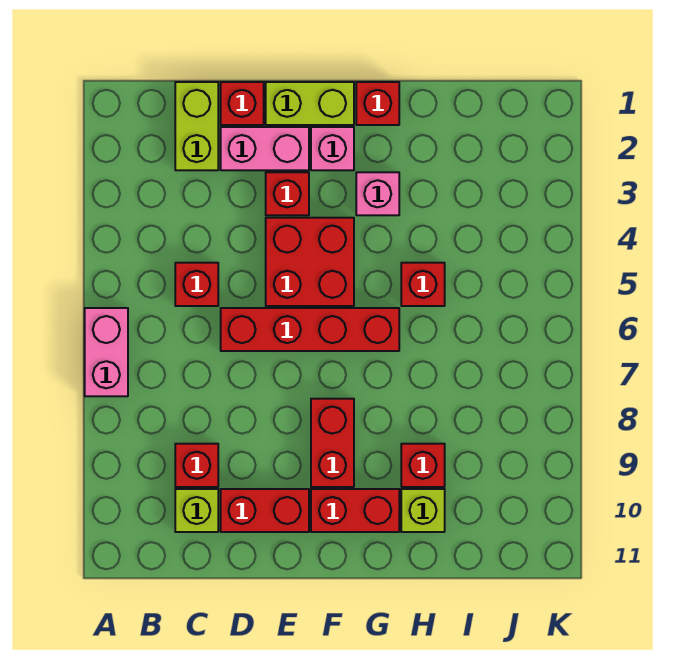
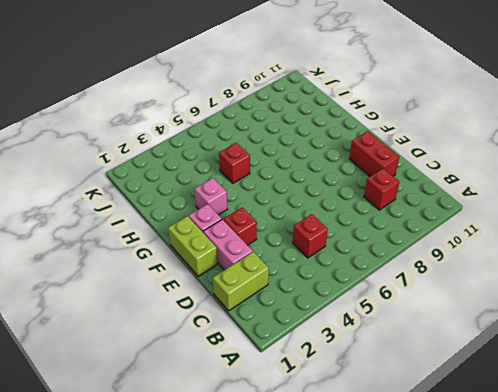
none -> pink 1x2 brick [85,308,128,396]
none -> lime 1x1 brick [175,489,218,532]
none -> red 1x1 brick [221,82,264,125]

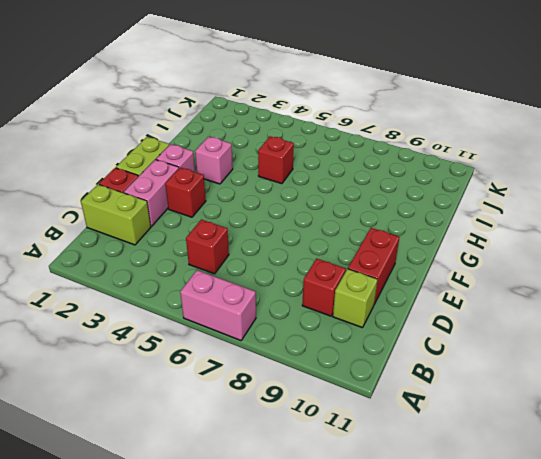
none -> red 1x4 brick [221,308,399,351]
none -> red 2x2 brick [266,218,354,306]
none -> red 1x2 brick [311,399,354,487]

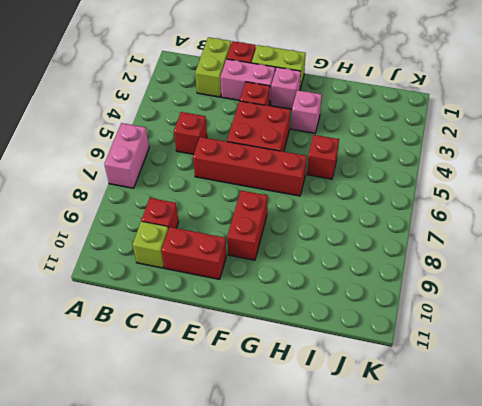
none -> red 1x2 brick [311,489,399,532]
none -> red 1x1 brick [356,82,399,125]
none -> red 1x1 brick [401,444,445,487]

